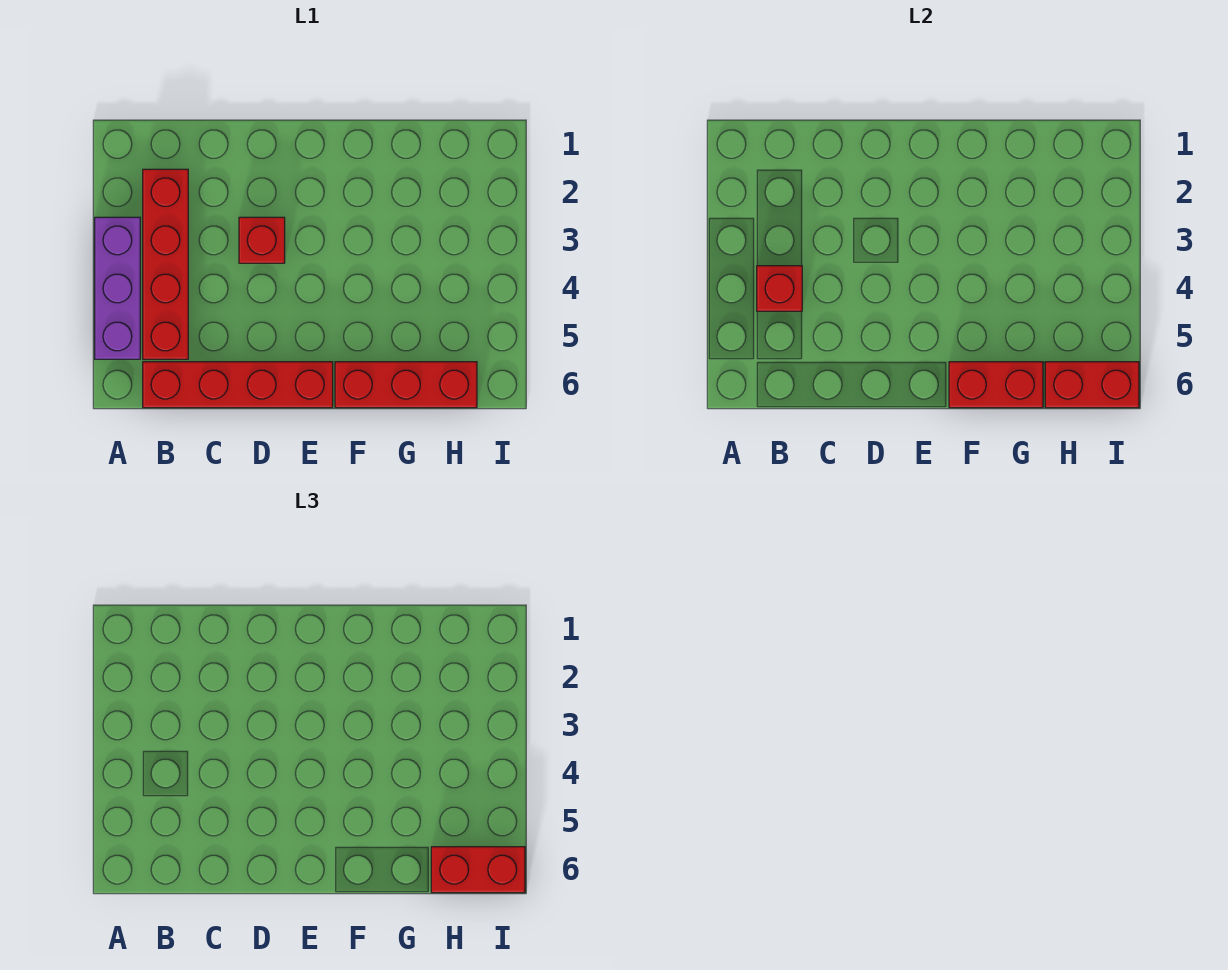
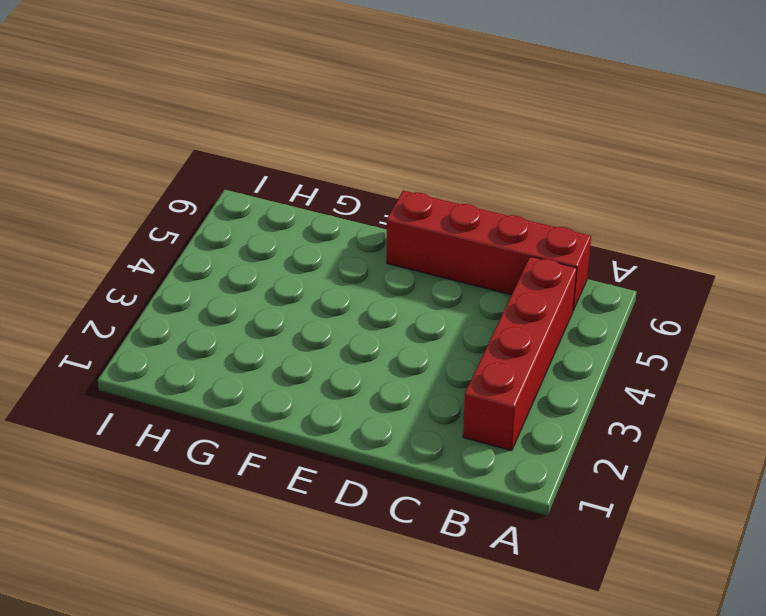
none -> purple 1x3 brick [95,217,140,359]
none -> red 1x1 brick [239,217,285,263]

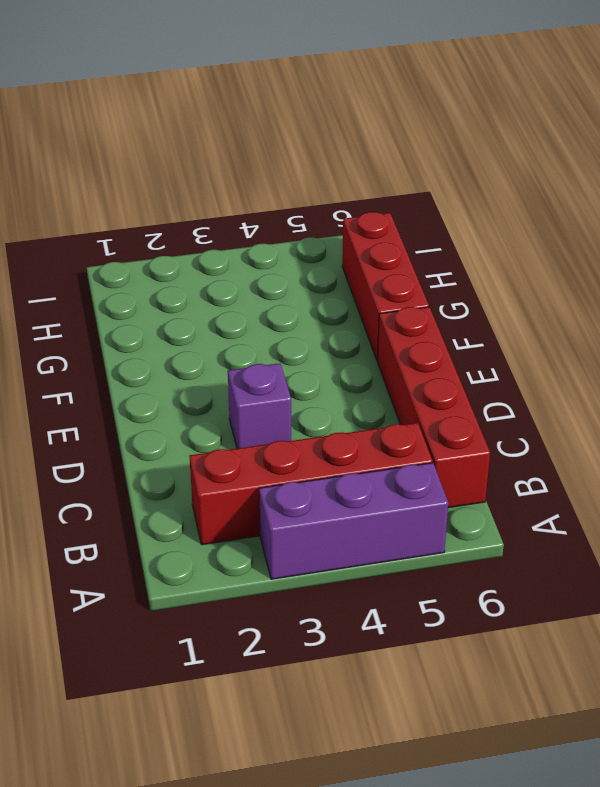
purple 1x1 brick [228,363,291,448] -> red 1x1 brick [239,217,285,263]
none -> red 1x1 brick [757,266,802,311]
none -> red 1x2 brick [949,362,1043,408]

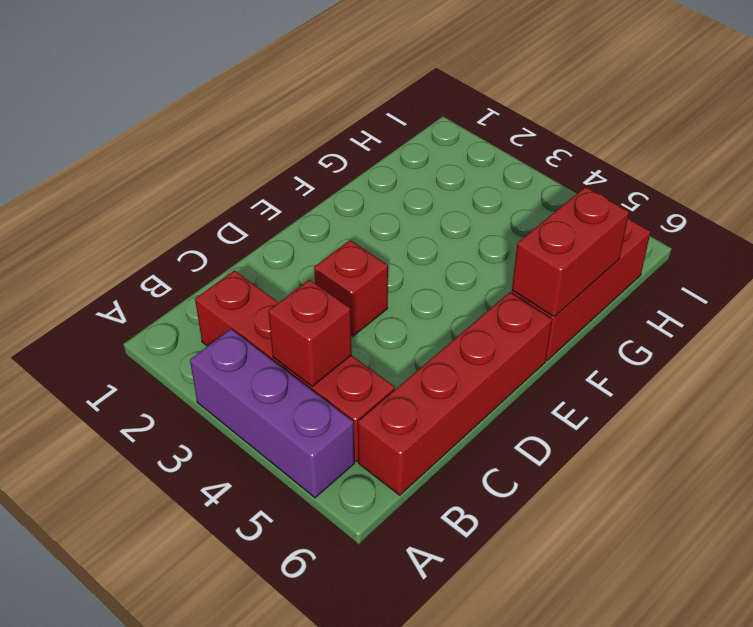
none -> red 1x2 brick [1045,362,1139,408]
none -> red 1x2 brick [431,847,525,893]

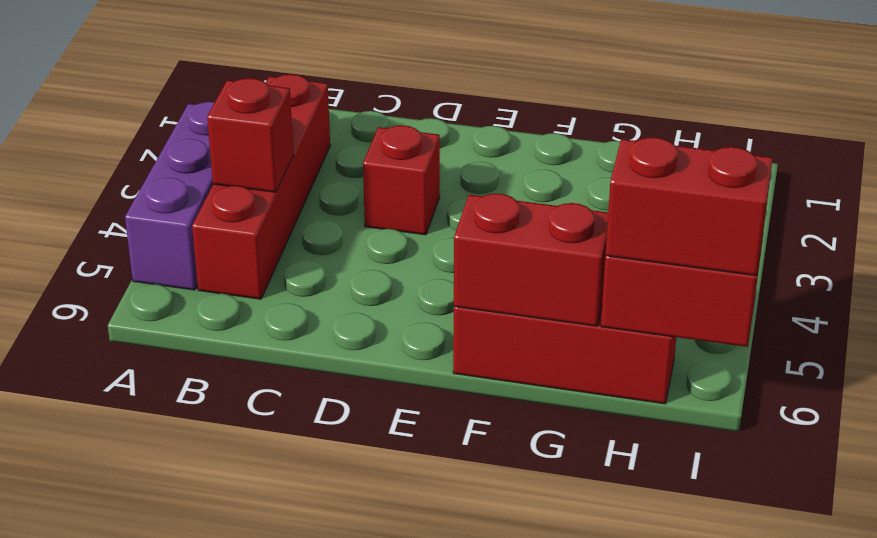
none -> red 1x4 brick [143,362,333,408]

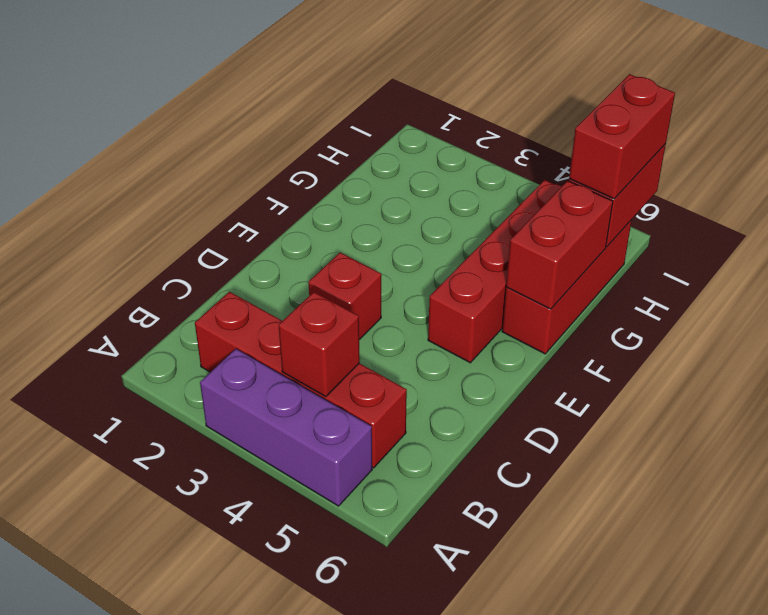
red 1x4 brick [428,180,562,363] -> red 1x4 brick moved to [143,362,333,408]

